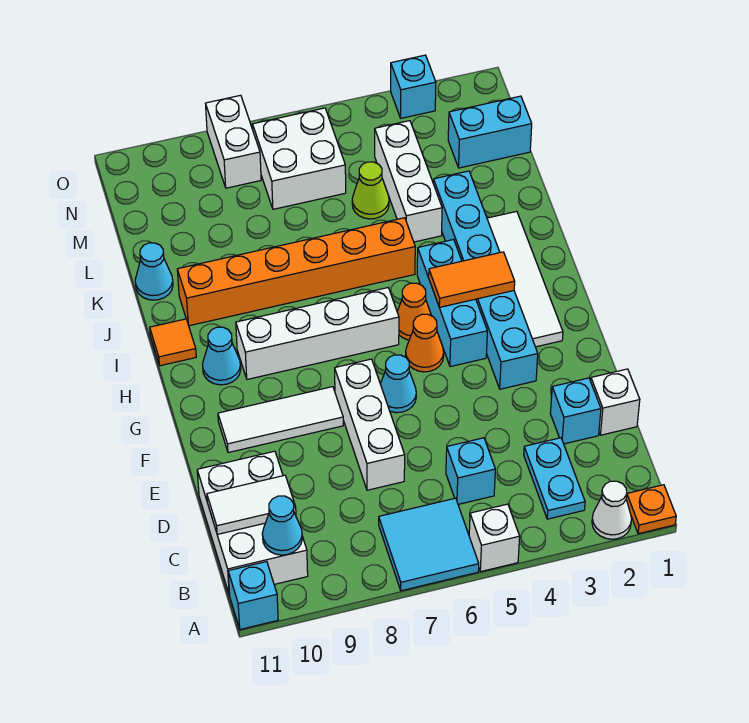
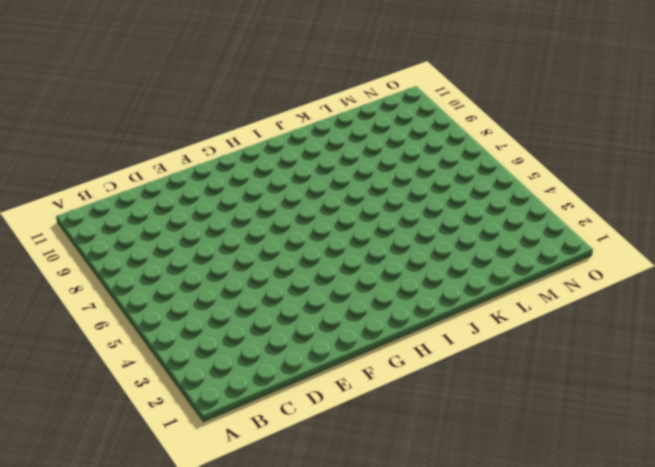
none -> orange 1x1 plate [626,485,676,534]
none -> white 1x1 cone [592,481,631,539]
none -> white 1x1 brick [469,504,520,572]
none -> cyan 2x2 tile [379,498,479,591]

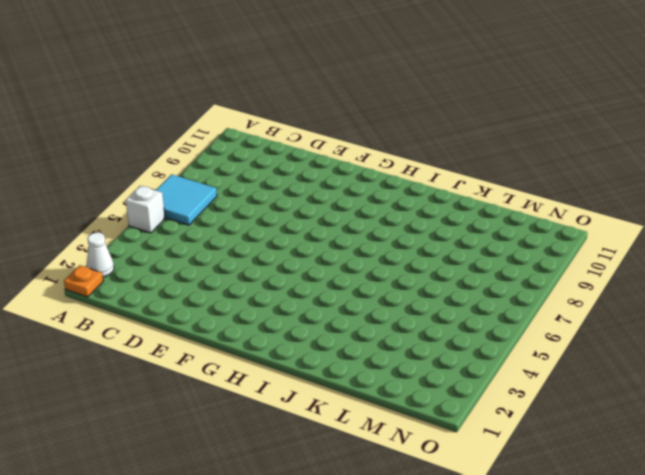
none -> cyan 1x1 brick [228,562,278,629]
none -> cyan 1x2 plate [524,438,585,519]
none -> white 2x3 brick [197,451,308,595]
none -> cyan 1x1 brick [446,438,495,504]

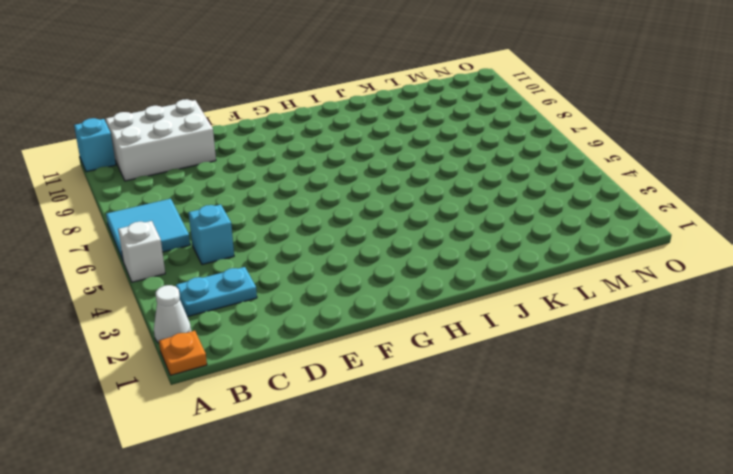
none -> white 1x1 brick [591,369,640,435]
none -> cyan 1x1 brick [550,378,601,444]
none -> white 1x3 brick [335,359,405,490]
none -> cyan 1x6 brick [433,171,538,389]

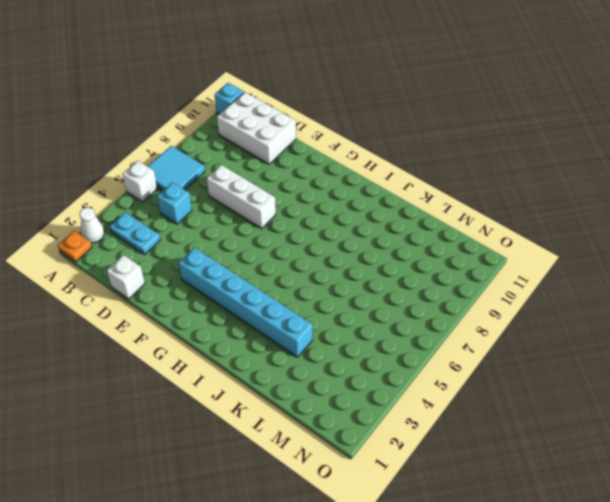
none -> cyan 1x1 brick [550,378,601,444]
none -> cyan 1x1 cone [381,355,416,413]
none -> white 1x3 tile [218,387,343,453]
none -> white 1x4 tile [487,211,563,347]

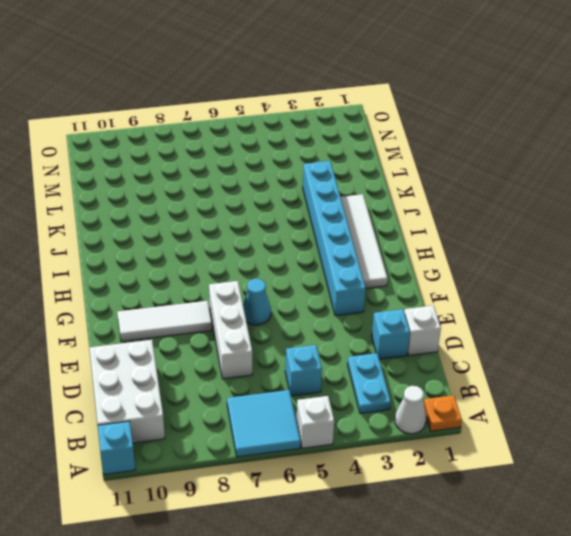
none -> cyan 1x3 brick [417,239,487,367]
none -> orange 1x1 cone [406,314,444,372]
none -> orange 1x1 cone [397,283,431,340]
none -> white 1x4 brick [236,288,399,379]

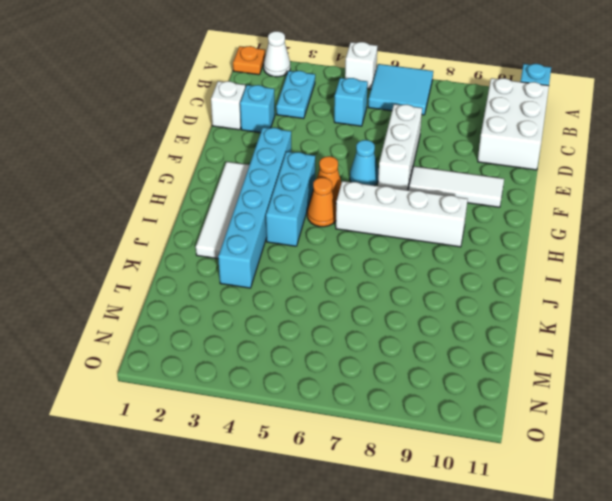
none -> cyan 1x1 cone [202,327,241,385]
none -> orange 1x1 tile [150,319,196,366]
none -> orange 1x6 brick [177,218,415,326]
none -> white 1x3 brick [375,121,442,242]

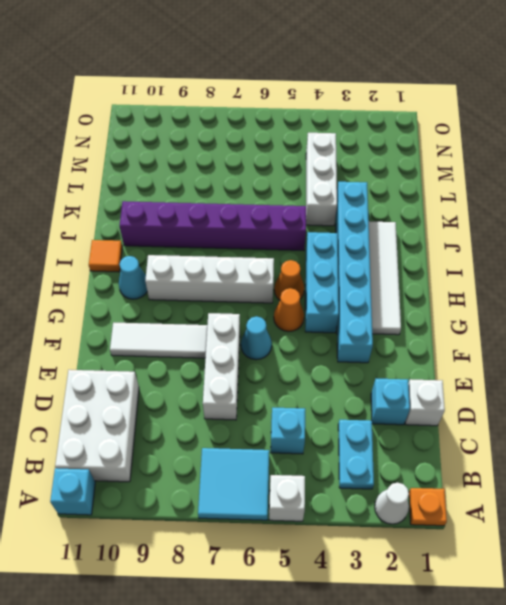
purple 1x6 brick [120,201,306,250] -> orange 1x6 brick [177,218,415,326]
none -> cyan 1x1 cone [135,243,173,300]
none -> lime 1x1 cone [352,162,389,219]
none -> cyan 1x2 brick [448,96,532,168]
none -> white 2x2 brick [253,108,346,209]

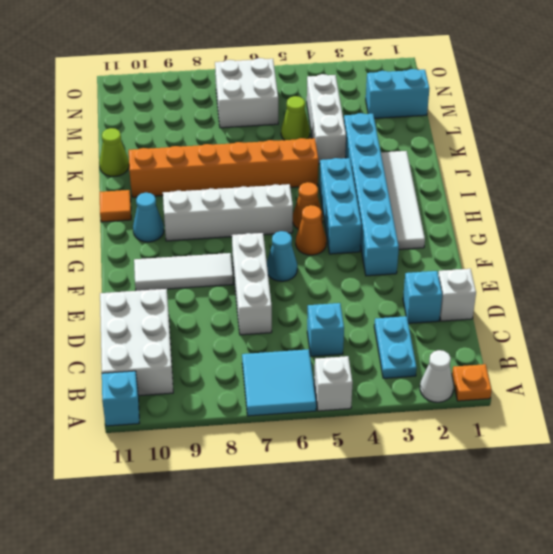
lime 1x1 cone [99,128,129,176] -> cyan 1x1 cone [135,243,173,300]
none -> white 1x2 brick [205,95,261,188]
none -> cyan 1x1 brick [391,55,436,118]
none -> cyan 1x1 cone [262,496,302,555]
none -> white 1x2 tile [207,475,296,534]

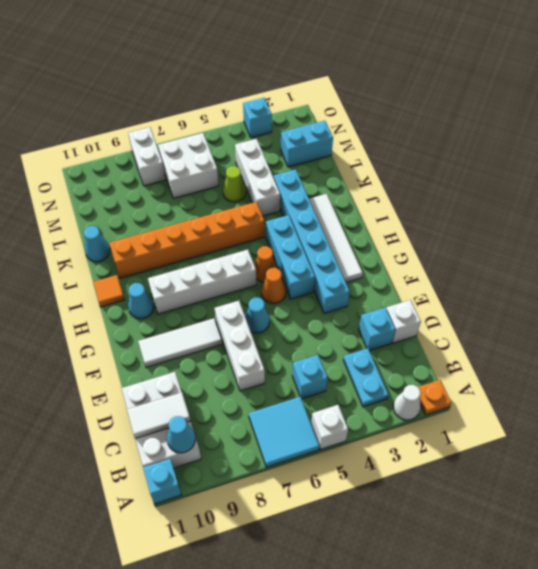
none -> orange 1x2 tile [429,252,515,307]

